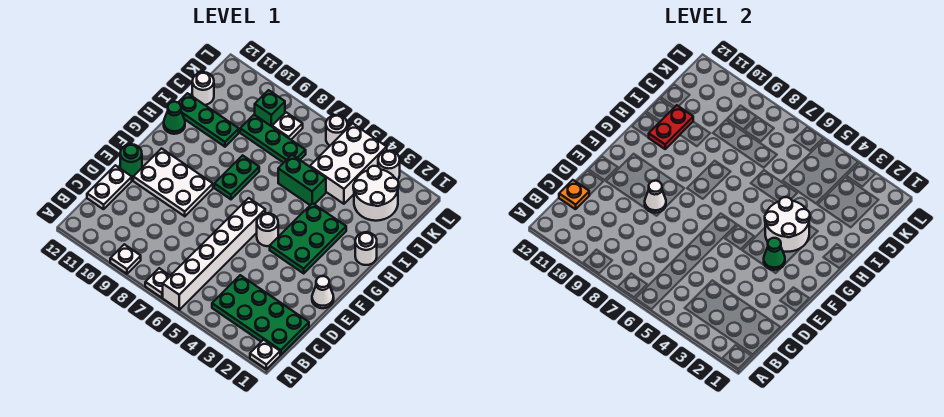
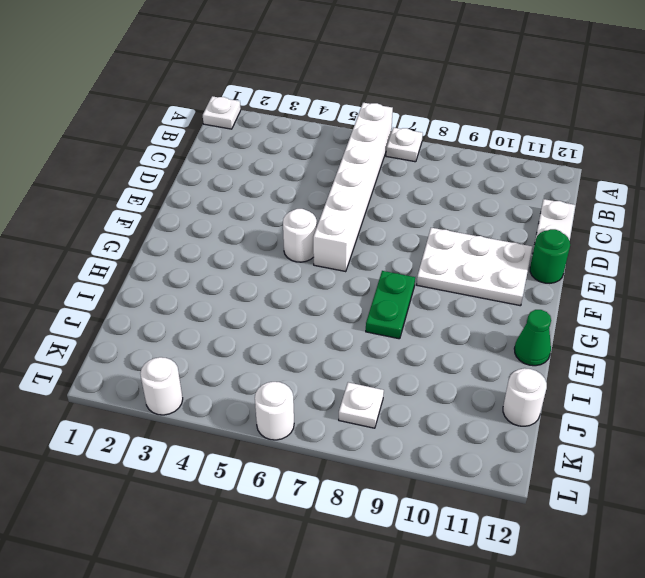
none -> white 1x1 plate [110,244,141,274]
none -> green 2x4 plate [212,275,309,355]
none -> white 1x1 cone [312,276,334,308]

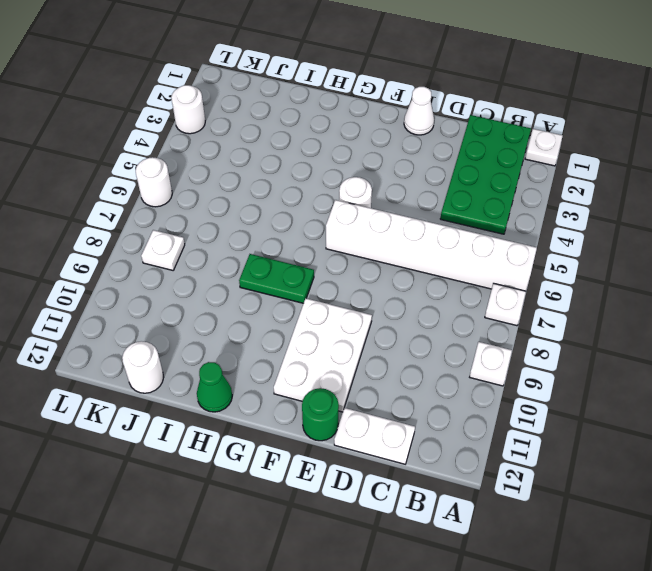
none -> green 2x3 plate [270,203,346,273]
none -> white 1x1 round brick [355,232,377,265]
none -> green 1x2 brick [278,155,326,205]

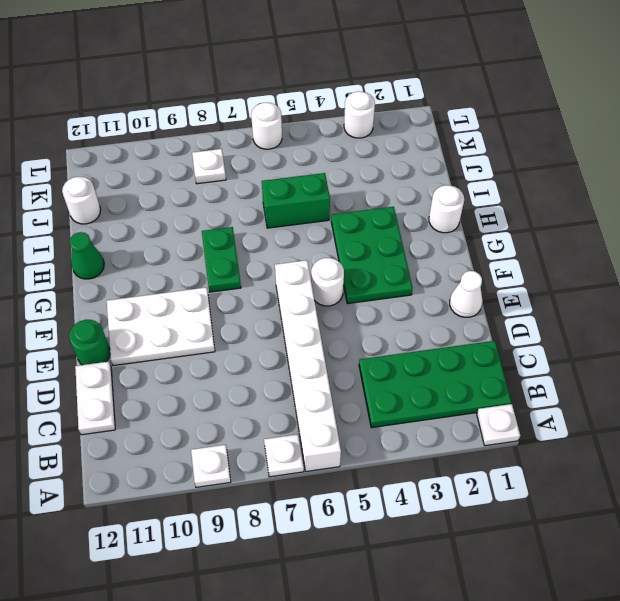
none -> green 1x3 plate [178,93,239,147]
none -> white 2x2 round brick [353,166,399,221]
none -> white 2x3 brick [310,123,387,204]

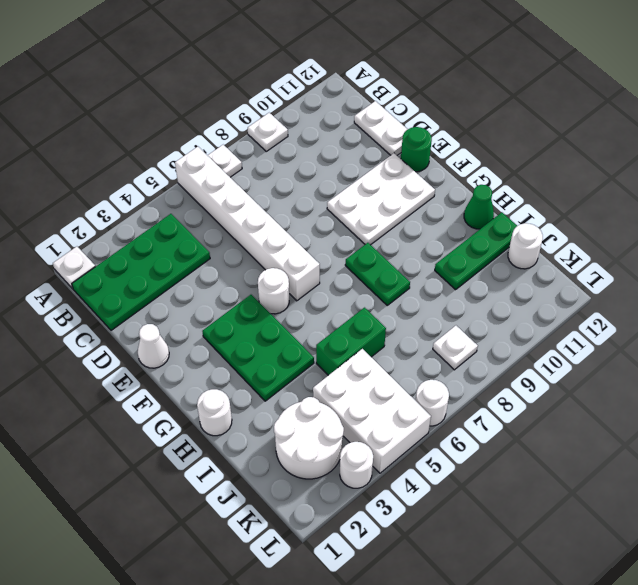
none -> green 1x3 plate [240,115,306,163]
none -> green 1x1 brick [255,90,285,126]
none -> orange 1x1 plate [559,180,589,209]

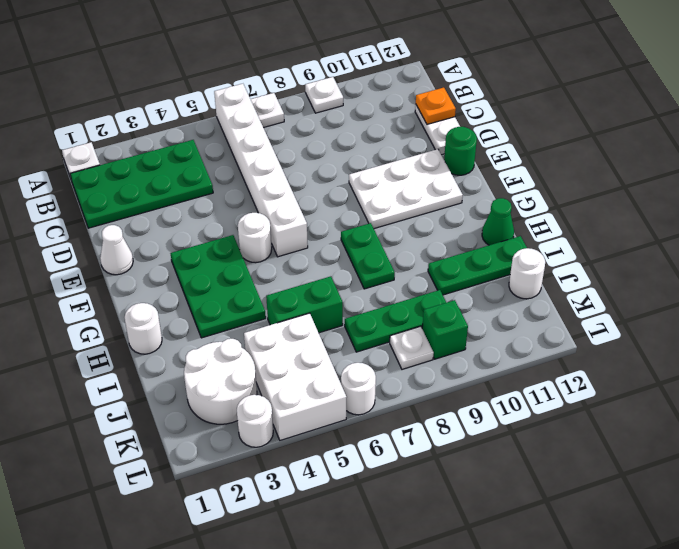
none -> white 1x1 cone [645,181,666,213]
none -> green 1x1 cone [764,238,785,270]
none -> white 2x2 round brick [765,197,810,252]

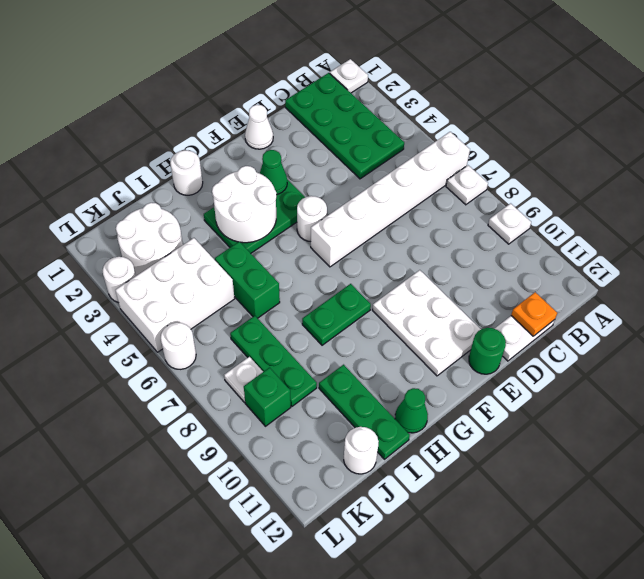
none -> white 1x1 cone [645,181,666,213]
none -> red 1x2 plate [649,105,693,149]

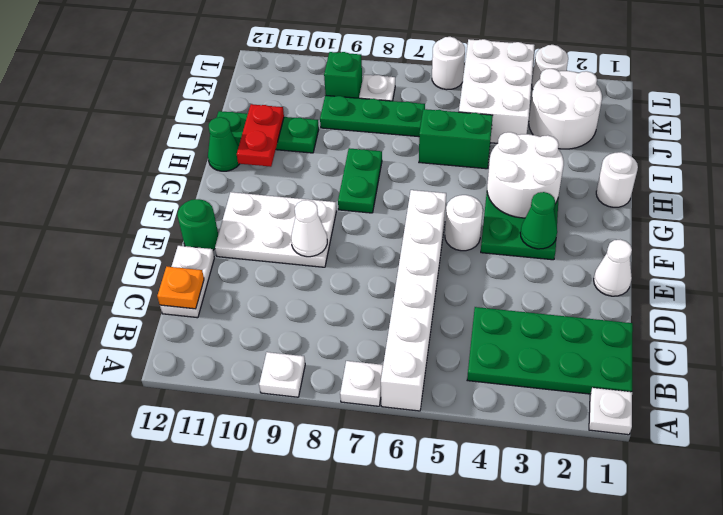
none -> white 1x1 round brick [192,72,214,105]

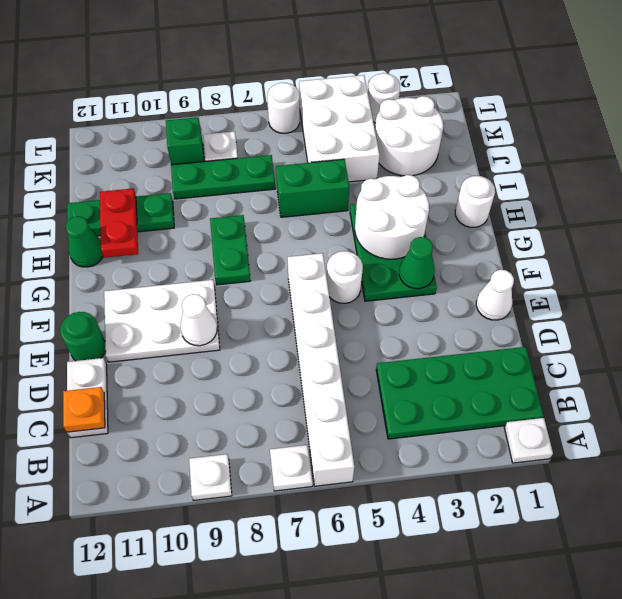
none -> white 1x1 round brick [192,72,214,105]

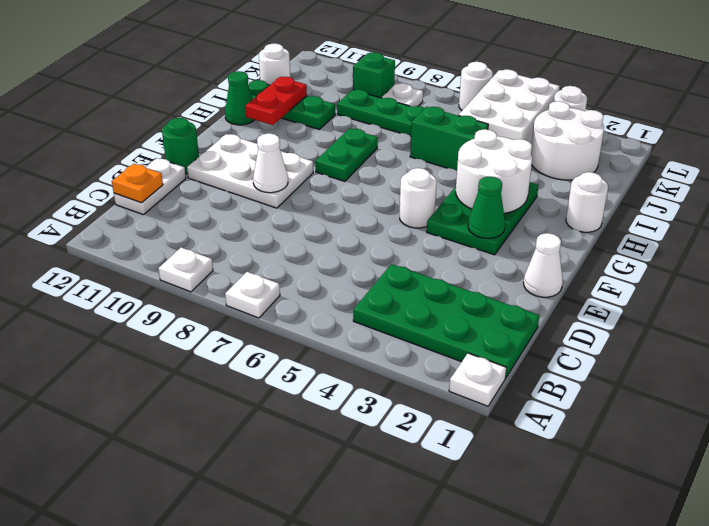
none -> white 1x6 brick [163,198,265,310]

